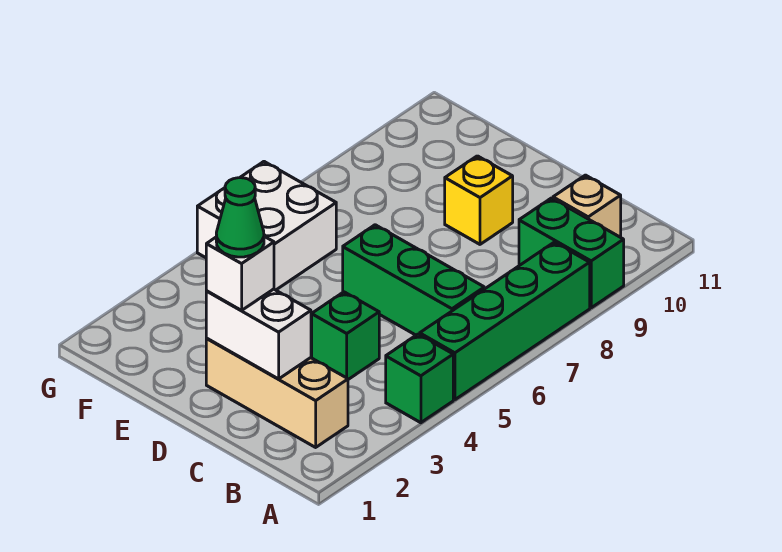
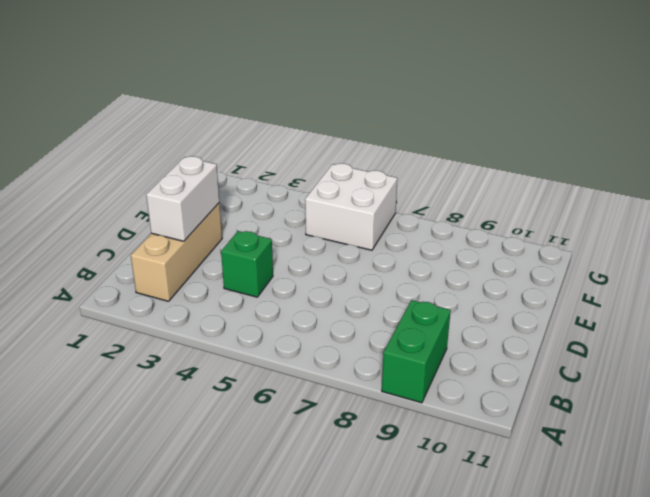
none -> green 1x1 brick [386,334,453,423]
none -> green 1x4 brick [420,242,590,400]
none -> green 1x3 brick [343,225,484,335]

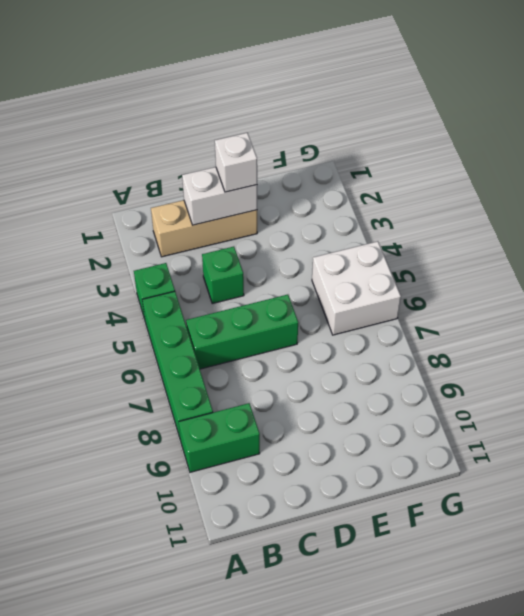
none -> tan 1x1 brick [553,175,621,237]
none -> yellow 1x1 brick [445,156,513,244]
none -> green 1x1 cone [216,178,264,257]

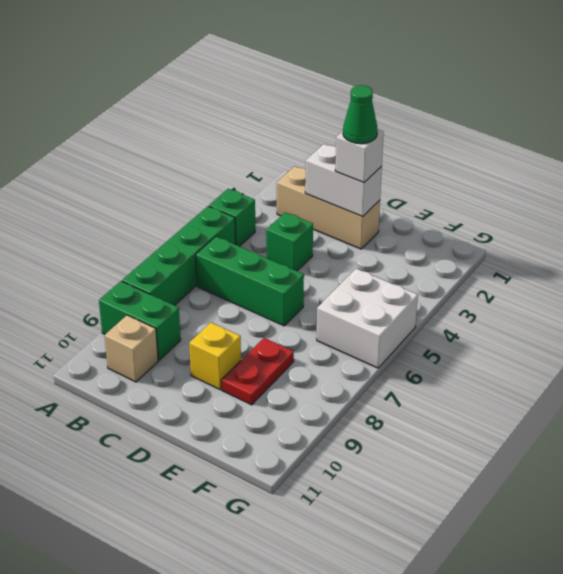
red 1x2 plate [221,338,294,405] -> none

